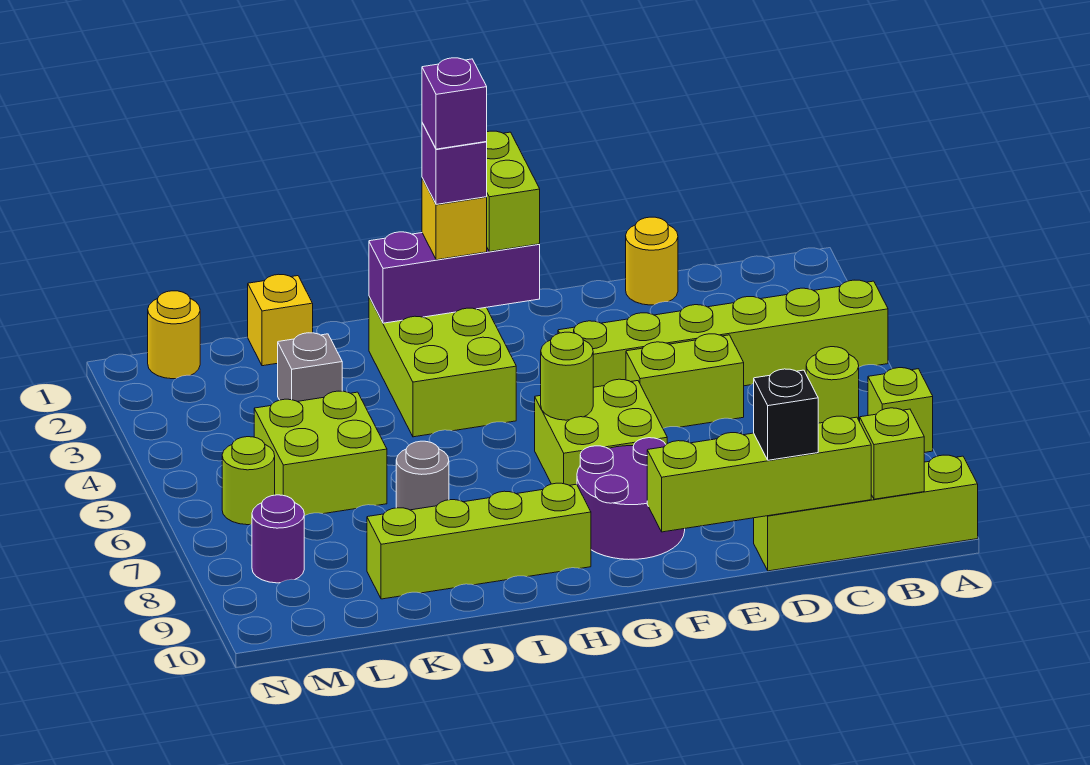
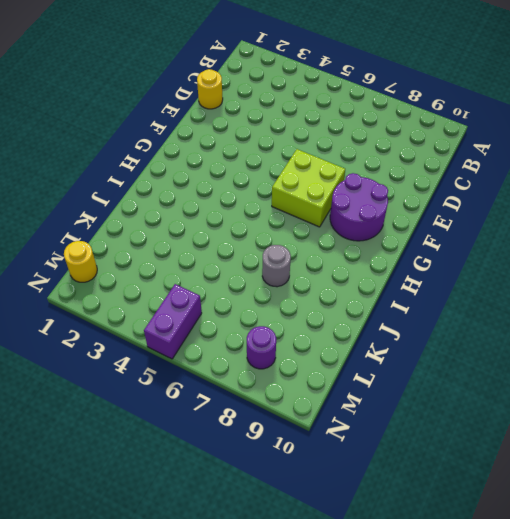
purple 1x2 brick [144,284,202,359] -> none
none -> lime 1x6 brick [558,280,888,387]
none -> lime 1x1 brick [868,368,933,452]
none -> lime 1x4 brick [754,455,978,571]

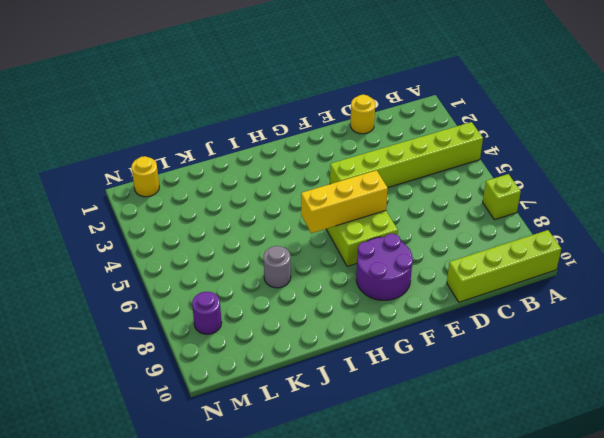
yellow 1x3 brick [301,170,388,233] -> lime 1x1 round brick [541,332,593,420]
none -> lime 1x1 round brick [806,347,859,423]
none -> lime 1x2 brick [626,334,744,428]
none -> lime 2x3 brick [369,297,516,437]

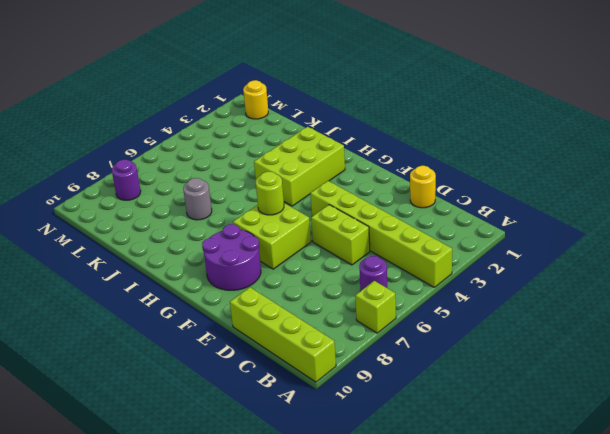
purple 1x1 round brick [359,256,387,291] -> lime 1x1 round brick [806,347,859,423]
none -> lime 1x4 brick [367,483,591,599]
none -> yellow 1x1 brick [248,274,313,366]
none -> grey 1x1 brick [278,333,342,402]

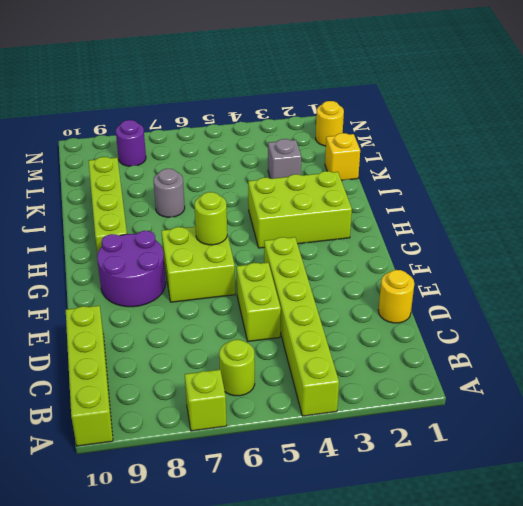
none -> lime 2x2 brick [254,391,387,516]
none -> lime 1x1 round brick [222,437,275,525]
none -> lime 1x1 brick [860,408,924,499]

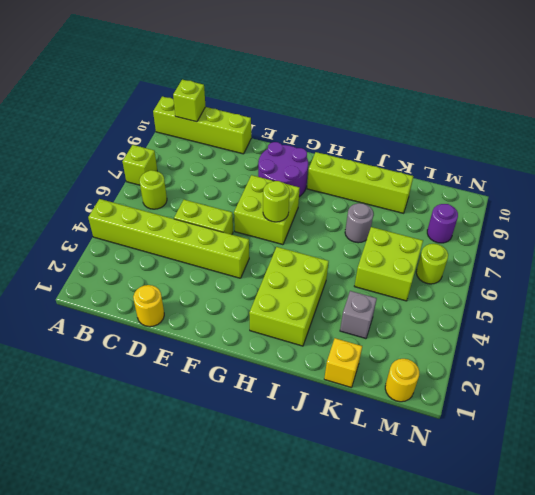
none -> lime 1x4 brick [647,416,871,532]
none -> purple 1x3 brick [369,232,540,323]
none -> black 1x1 brick [754,369,818,460]

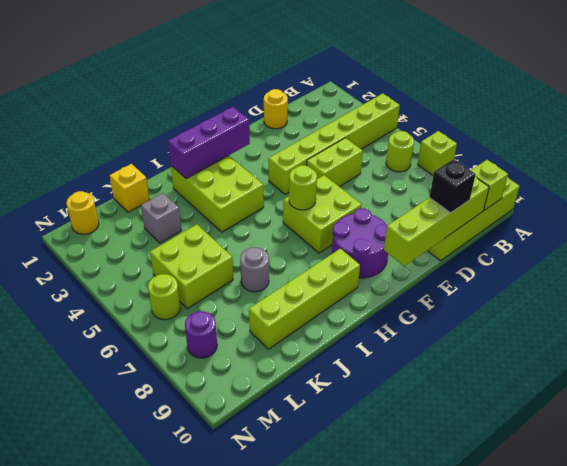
none -> lime 1x2 brick [486,131,540,252]
none -> yellow 1x1 brick [422,178,487,260]
none -> purple 1x1 brick [422,123,487,204]

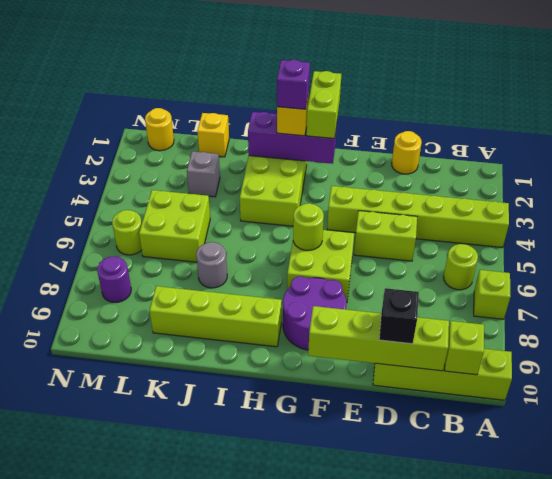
none -> purple 1x1 brick [422,58,487,149]

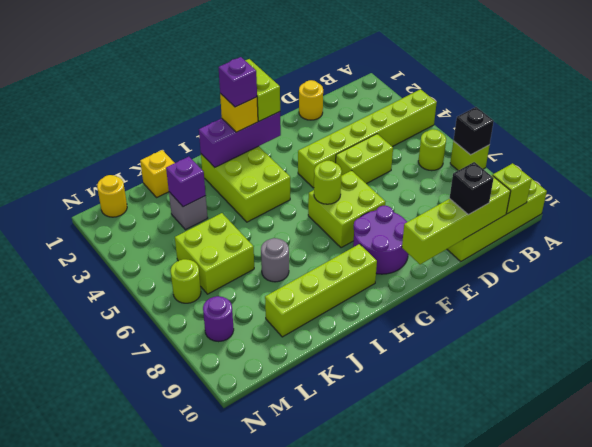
black 1x1 brick [453,107,494,155] -> none
purple 1x1 brick [166,157,206,207] -> purple 1x1 brick moved to [422,58,487,149]

